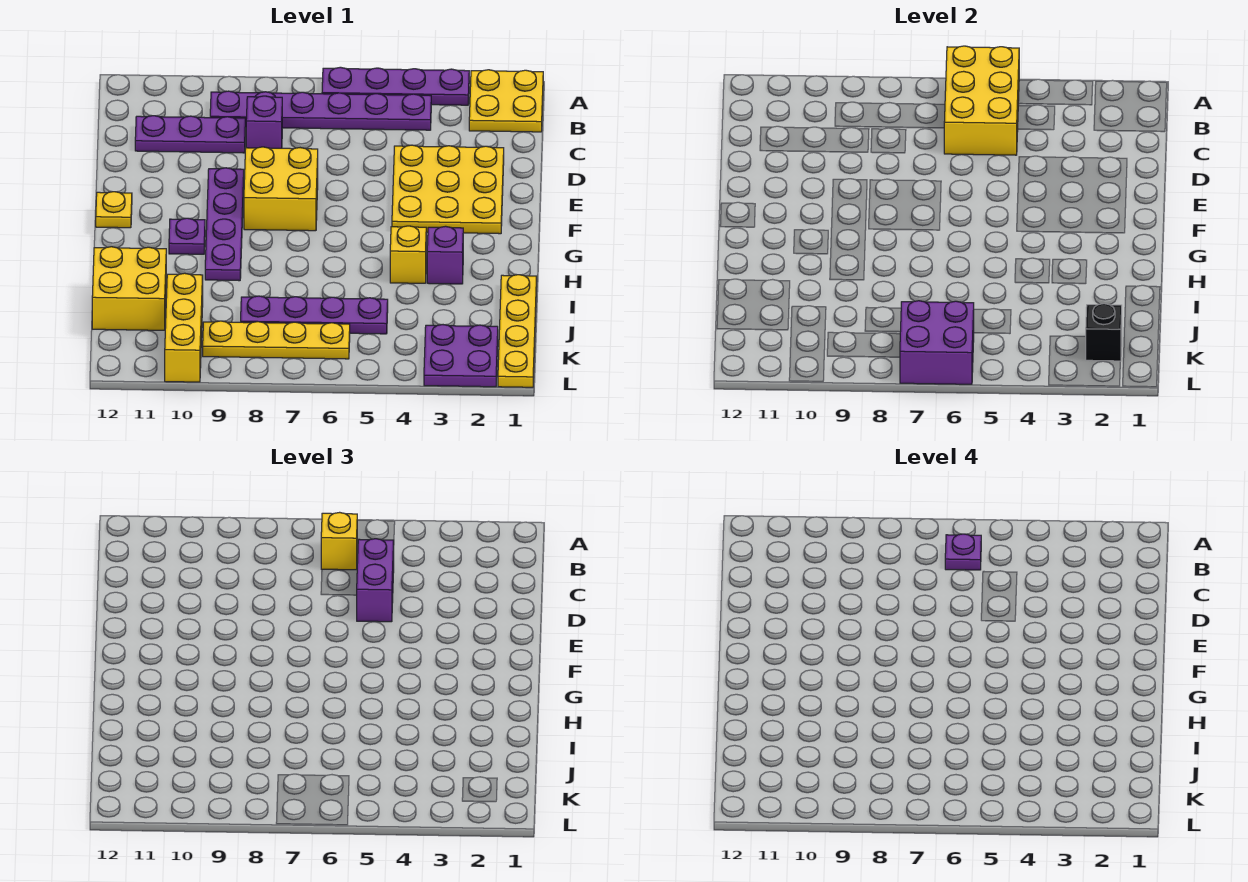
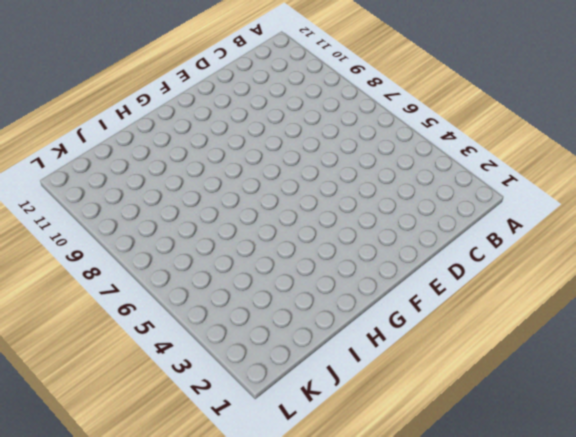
none -> yellow 2x2 plate [469,70,543,132]
none -> purple 1x4 plate [322,67,469,105]
none -> purple 1x6 plate [210,91,431,130]

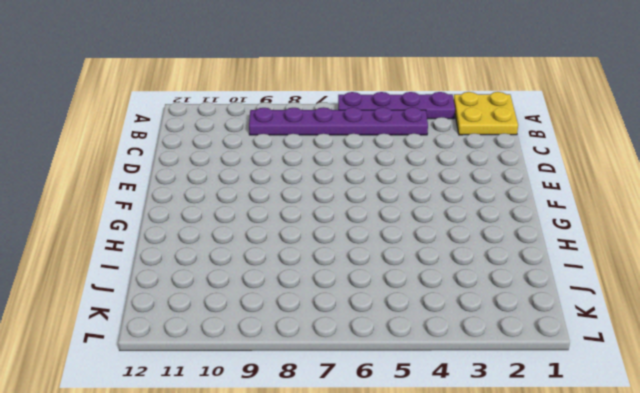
none -> purple 1x1 brick [246,96,282,148]
none -> purple 1x3 plate [135,116,245,153]
none -> yellow 3x3 plate [392,145,504,234]

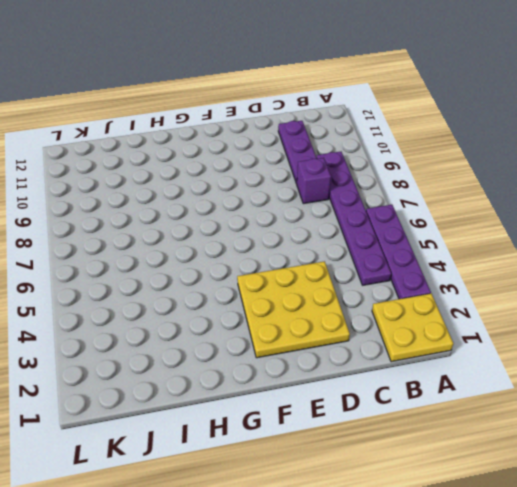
none -> yellow 2x2 brick [244,147,318,231]
none -> purple 1x4 plate [205,168,244,281]
none -> yellow 1x1 plate [96,192,132,228]

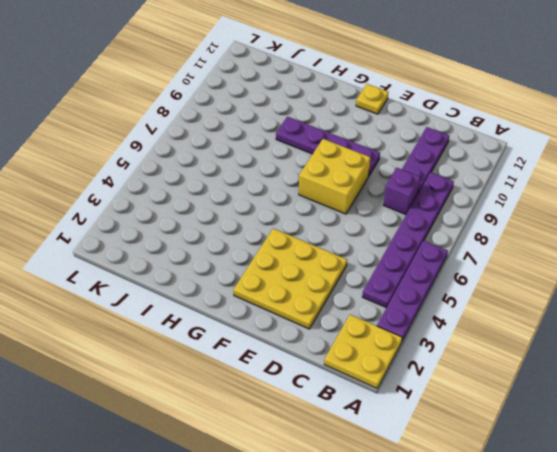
none -> purple 1x1 plate [169,218,205,254]
none -> purple 1x1 brick [427,226,463,284]
none -> yellow 1x1 brick [390,226,426,283]

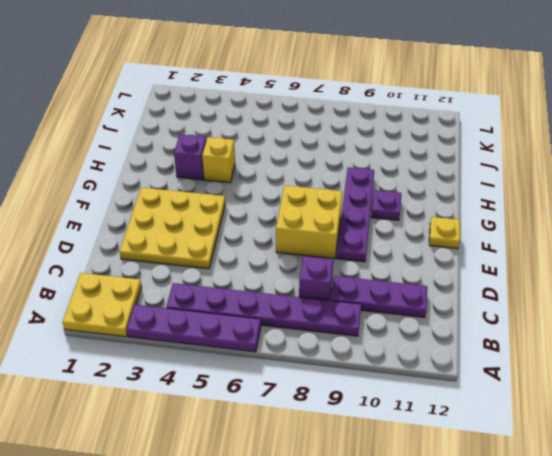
none -> yellow 1x4 plate [498,275,537,387]
none -> yellow 2x2 brick [92,247,166,330]
none -> purple 1x4 plate [241,296,388,334]

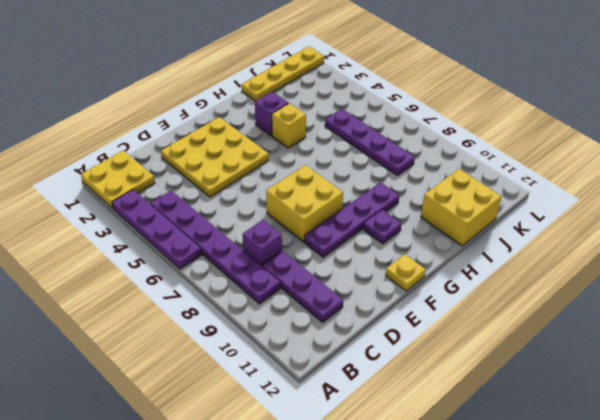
none -> yellow 1x3 brick [165,273,203,382]
none -> purple 2x2 plate [424,325,498,387]
none -> yellow 1x4 plate [203,321,350,359]

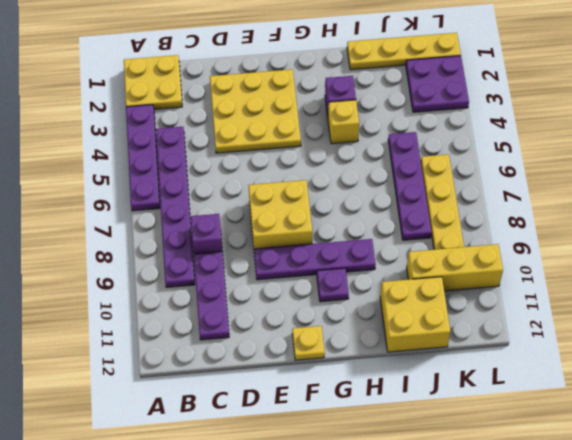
none -> yellow 2x3 brick [944,46,1019,155]
none -> black 1x1 brick [1086,304,1122,361]
none -> purple 2x2 brick [900,301,974,384]

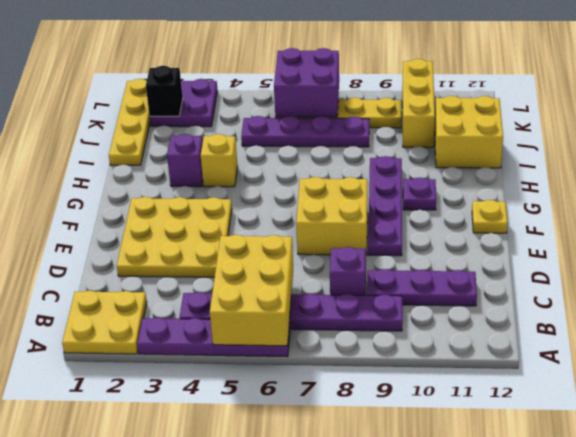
none -> yellow 1x1 brick [321,512,357,570]
none -> purple 1x2 brick [357,539,394,622]
none -> purple 1x1 plate [945,534,981,570]

